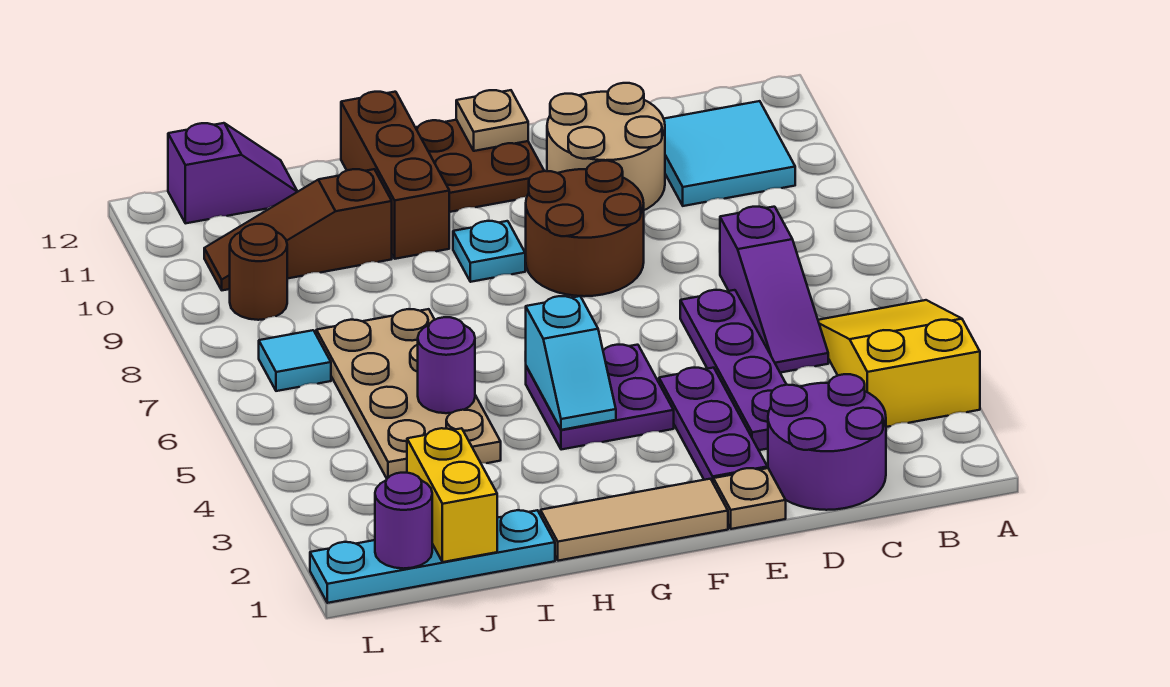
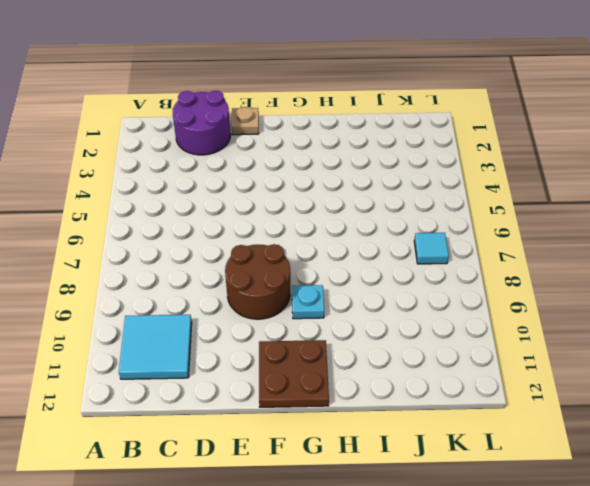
none -> yellow 2x3 slope [818,300,980,427]
none -> purple 1x3 slope [720,207,828,373]
none -> purple 1x4 plate [680,290,786,450]

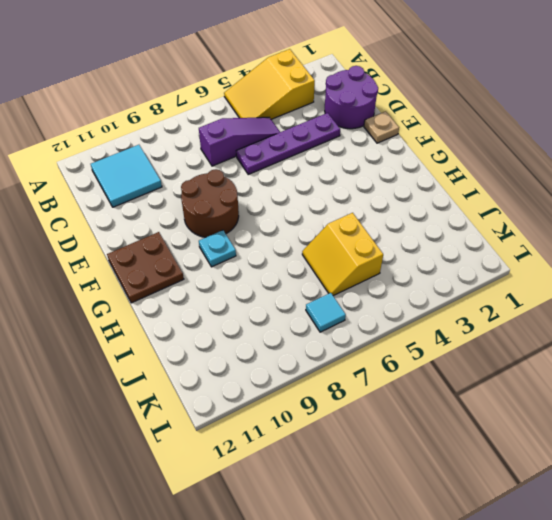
yellow 2x2 slope [302,213,383,296] -> tan 2x4 plate [316,309,501,478]
none -> tan 2x2 round brick [547,83,665,210]
none -> purple 1x3 plate [659,368,767,482]
none -> tan 1x3 tile [541,479,728,561]

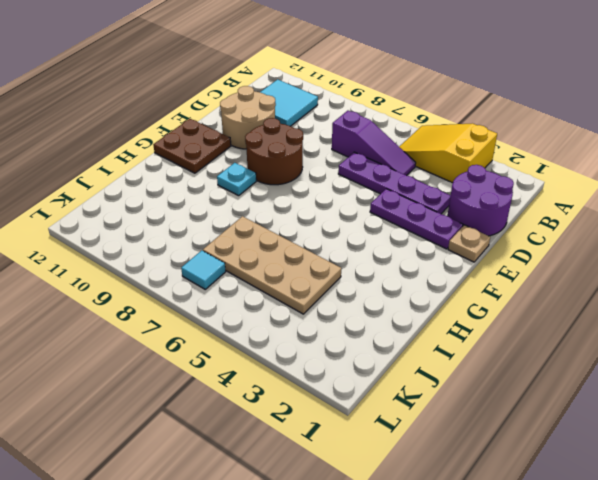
none -> tan 1x3 tile [541,479,728,561]
none -> purple 2x2 plate [526,345,674,450]
none -> brown 1x3 brick [341,92,449,259]

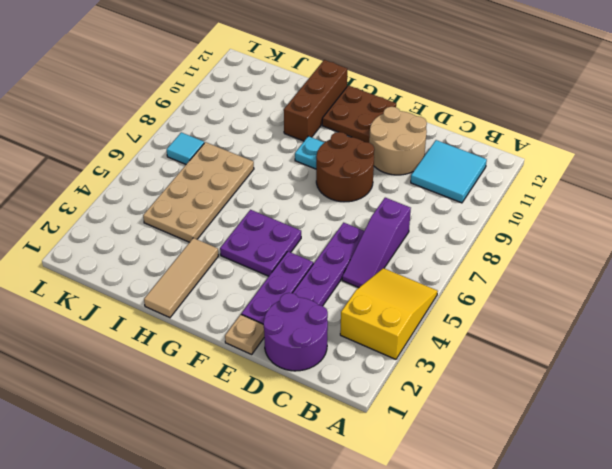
tan 1x3 tile [144,238,219,318] -> tan 1x3 tile turned to [541,479,728,561]
none -> cyan 1x4 plate [310,510,555,603]
none -> brown 1x3 slope [204,169,392,290]
none -> purple 1x2 slope [168,123,298,223]

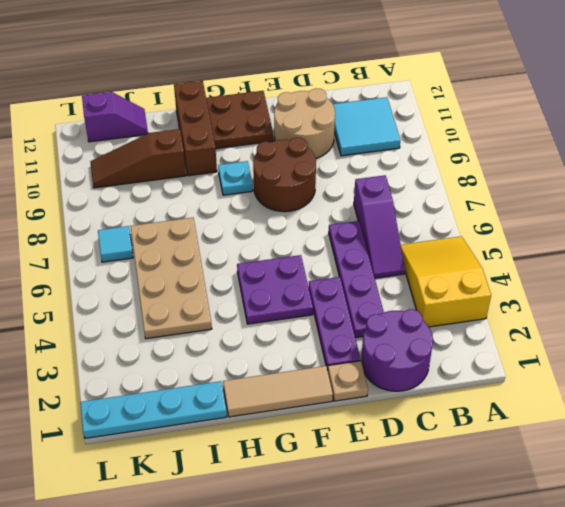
none -> brown 1x1 round brick [230,224,287,320]
none -> tan 1x1 plate [456,90,528,151]
none -> cyan 1x2 slope [525,296,616,430]

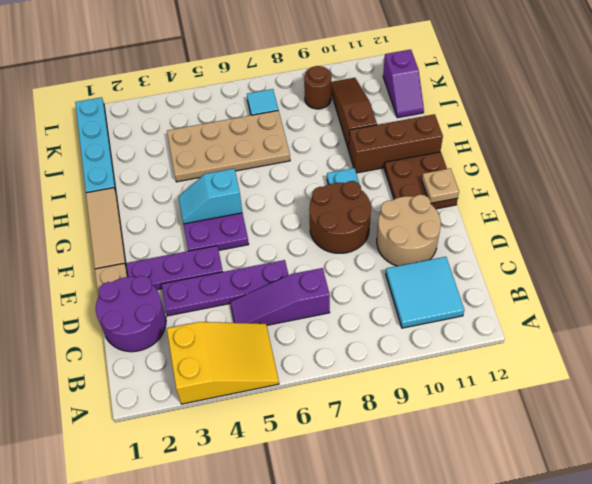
none -> purple 1x1 round brick [418,317,475,413]
none -> yellow 1x2 brick [407,428,498,562]
none -> purple 1x1 round brick [375,473,432,569]

